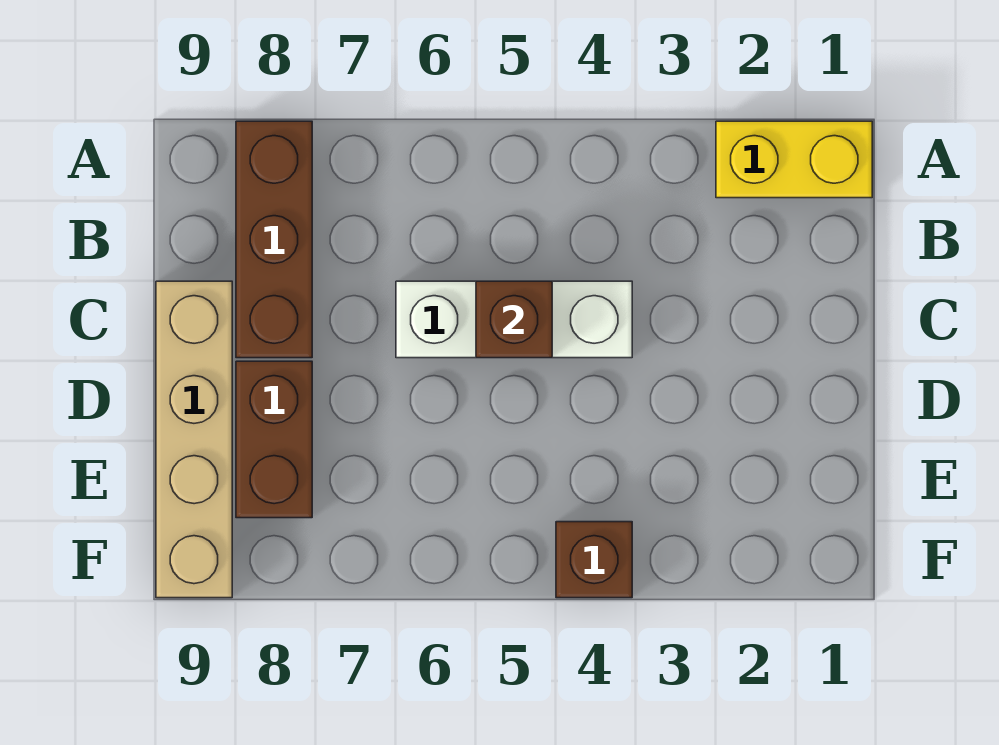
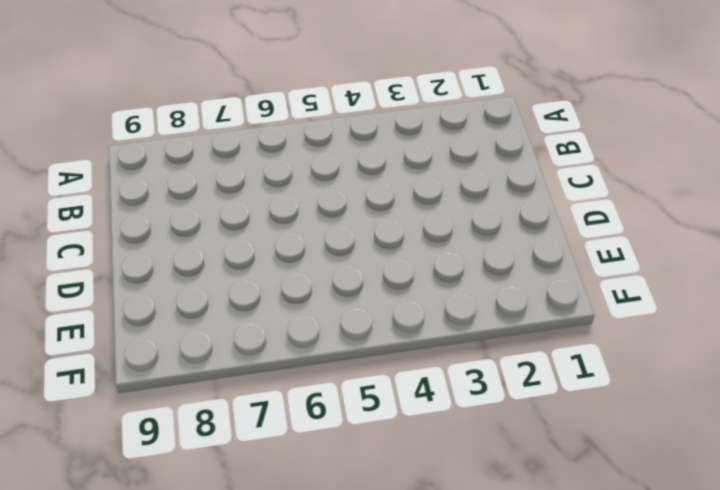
none -> yellow 1x2 brick [716,121,872,198]
none -> brown 1x3 brick [236,121,312,358]

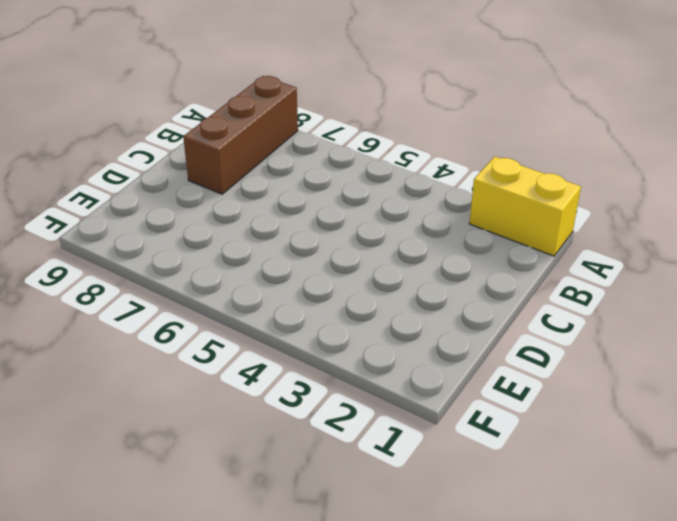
none -> white 1x3 brick [396,281,632,358]
none -> tan 1x4 brick [156,281,232,598]

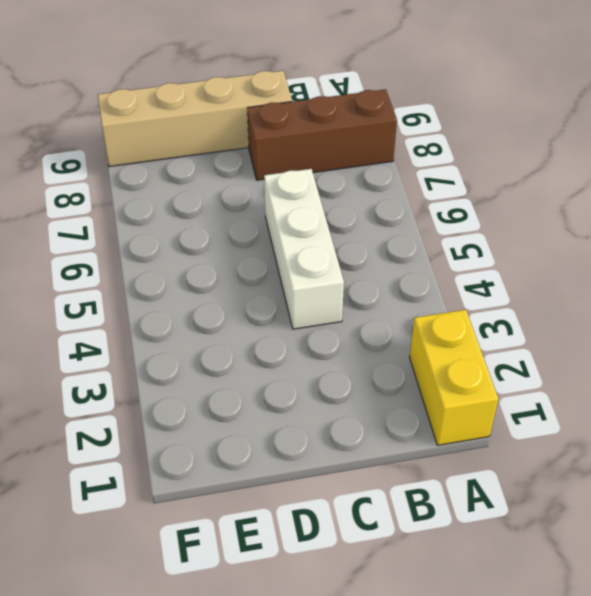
none -> brown 1x2 brick [236,361,312,518]
none -> brown 1x1 brick [556,522,632,598]

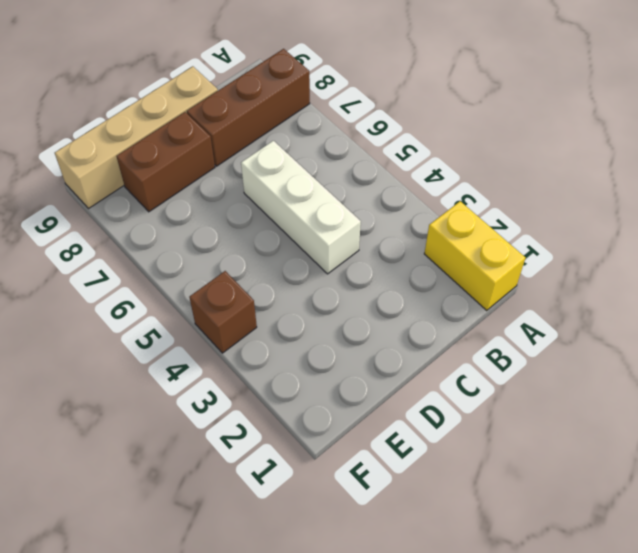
none -> brown 1x1 brick [476,281,552,358]

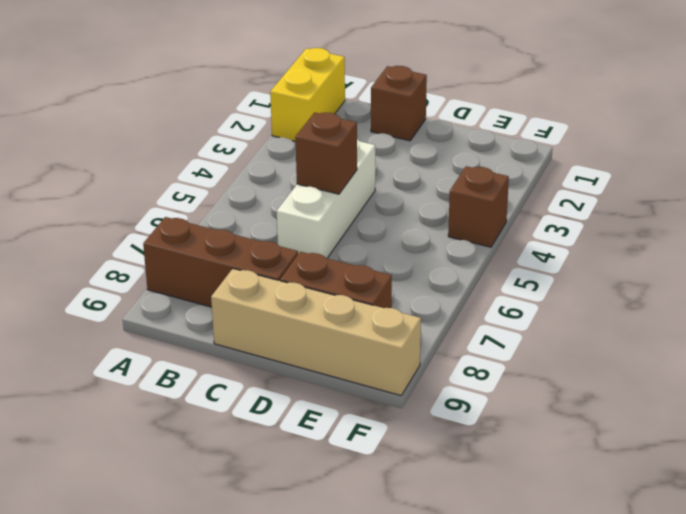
brown 1x1 brick [371,66,427,141] -> none

